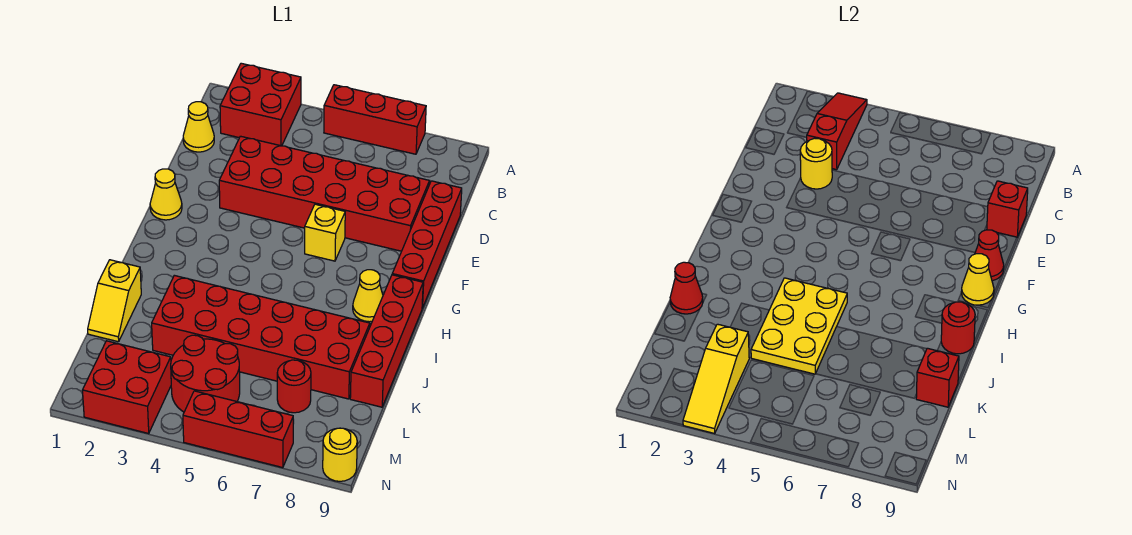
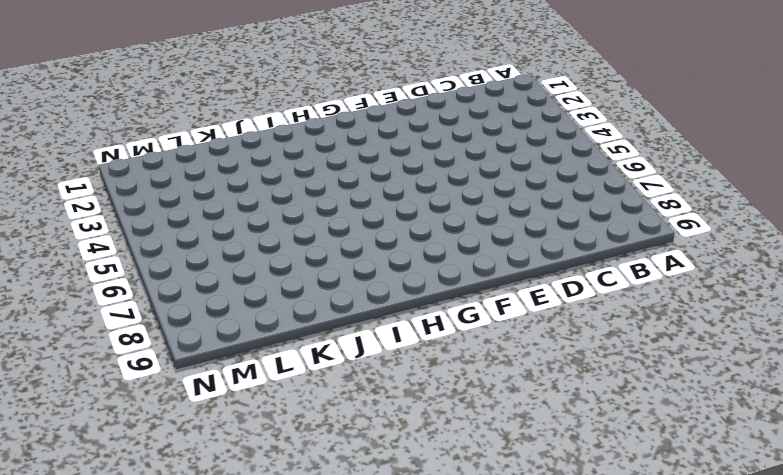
none -> red 2x2 brick [220,63,301,146]
none -> red 1x3 brick [324,85,426,154]
none -> yellow 1x1 cone [183,102,214,152]

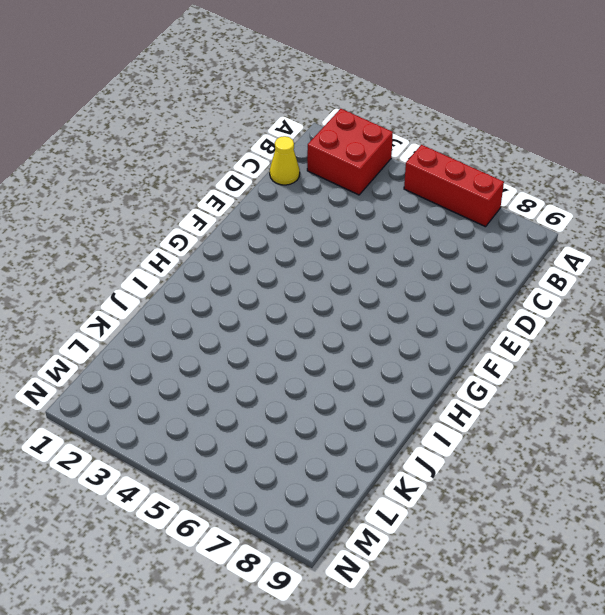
none -> red 2x6 brick [219,136,430,251]
none -> red 1x4 brick [392,181,462,308]
none -> yellow 1x1 cone [150,169,182,220]

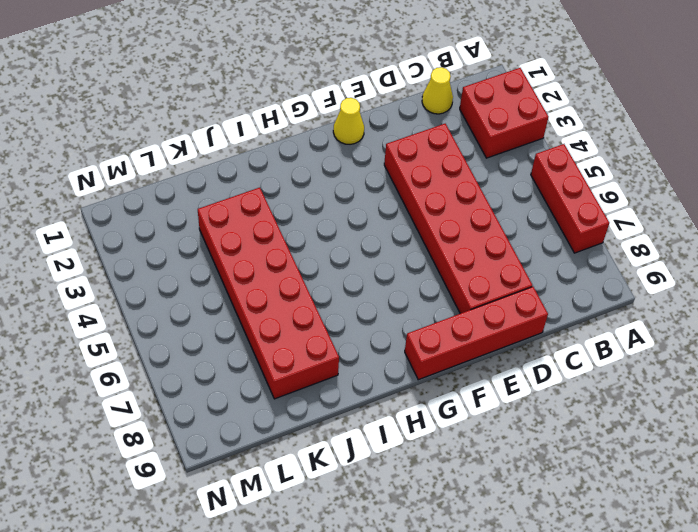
none -> yellow 1x1 brick [305,204,345,261]
none -> yellow 1x1 cone [353,270,383,322]
none -> red 1x4 brick [350,275,423,407]

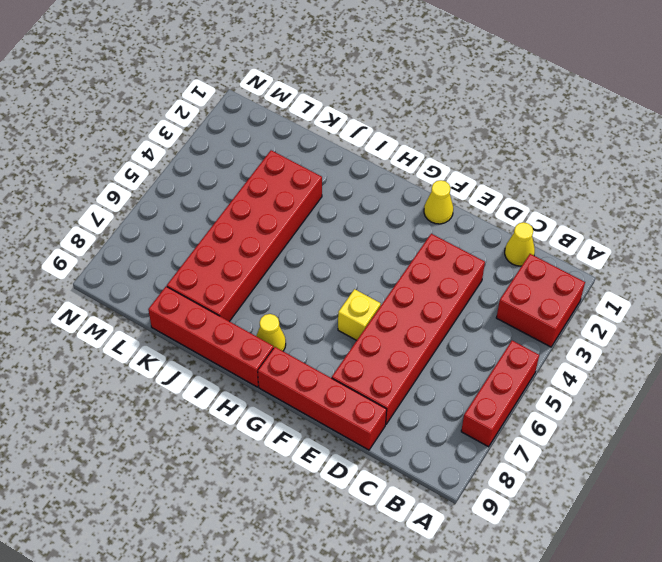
none -> yellow 1x2 slope [88,260,141,342]
none -> red 2x2 round brick [171,335,240,412]
none -> red 1x1 round brick [277,360,311,413]

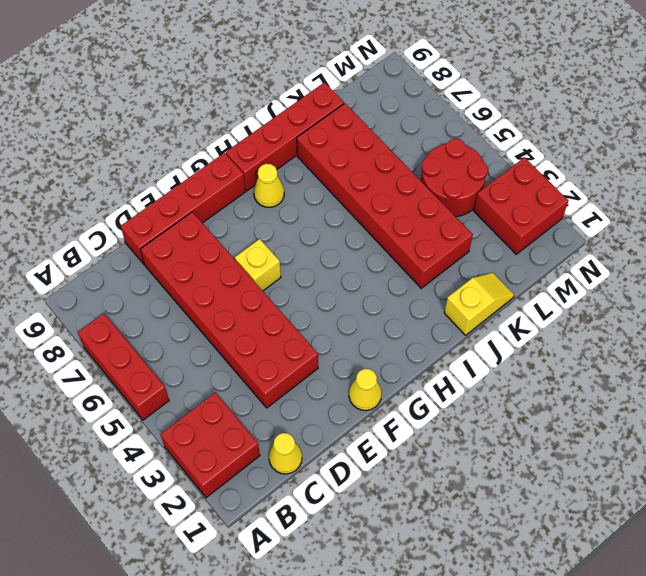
none -> red 1x1 round brick [277,360,311,413]
none -> red 1x3 brick [183,391,293,468]
none -> yellow 1x1 round brick [323,428,357,481]

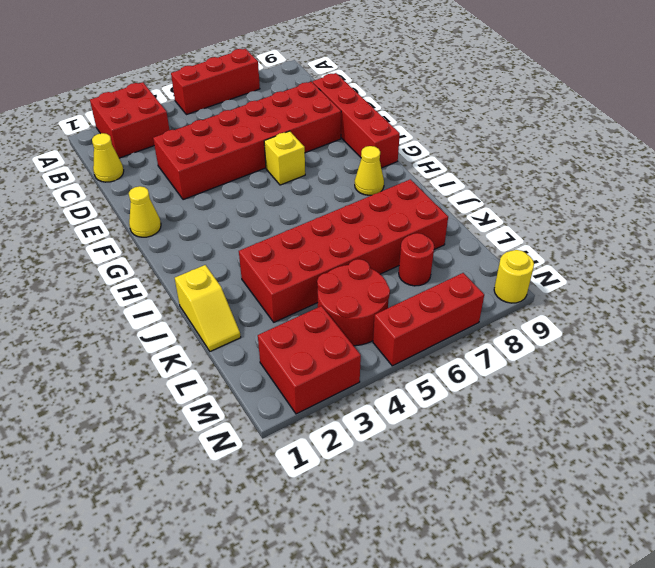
none -> red 1x4 brick [350,275,423,407]
none -> red 1x3 slope [806,93,867,170]
none -> yellow 1x1 round brick [800,138,832,189]

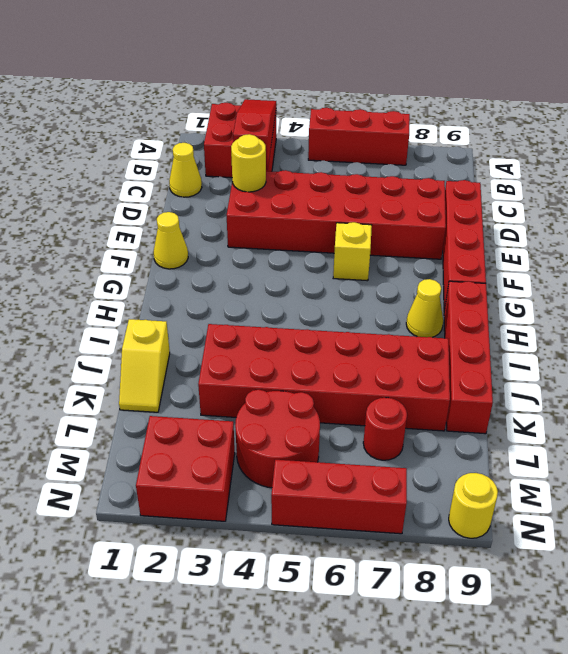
none -> red 1x1 brick [987,181,1028,237]
none -> red 1x1 cone [975,230,1004,281]
none -> yellow 1x1 cone [961,254,994,305]

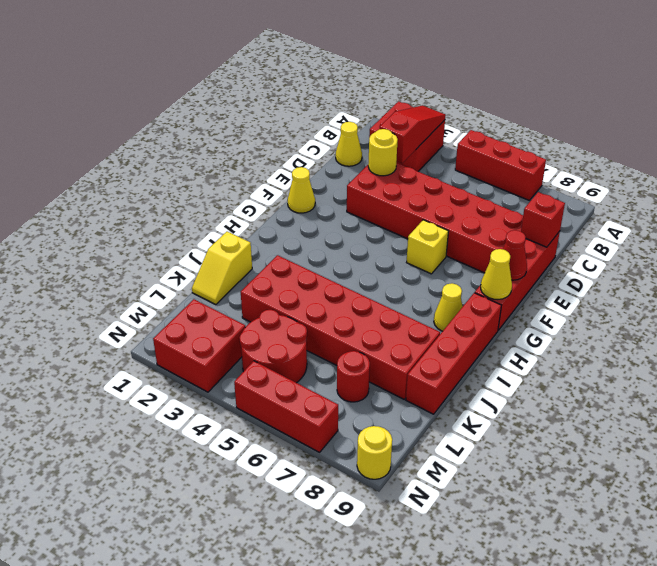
none -> yellow 2x3 plate [751,278,847,374]
none -> red 1x1 round brick [941,302,975,354]
none -> red 1x1 cone [670,262,703,314]

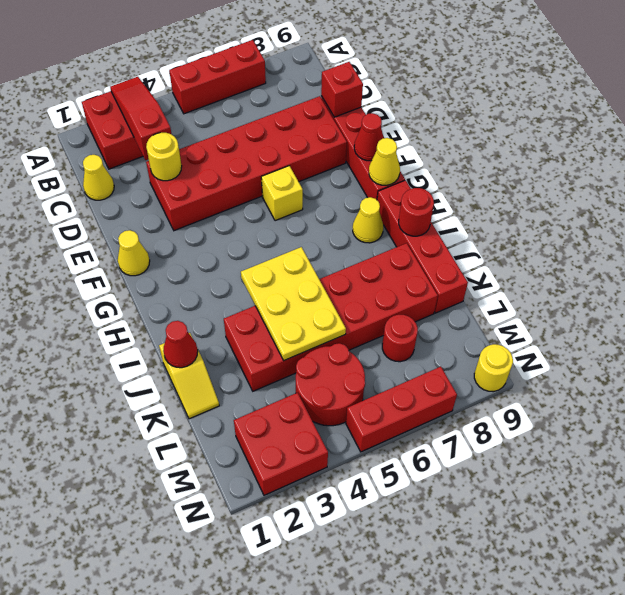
none -> red 1x1 brick [916,348,959,407]
none -> yellow 1x3 slope [683,324,749,433]

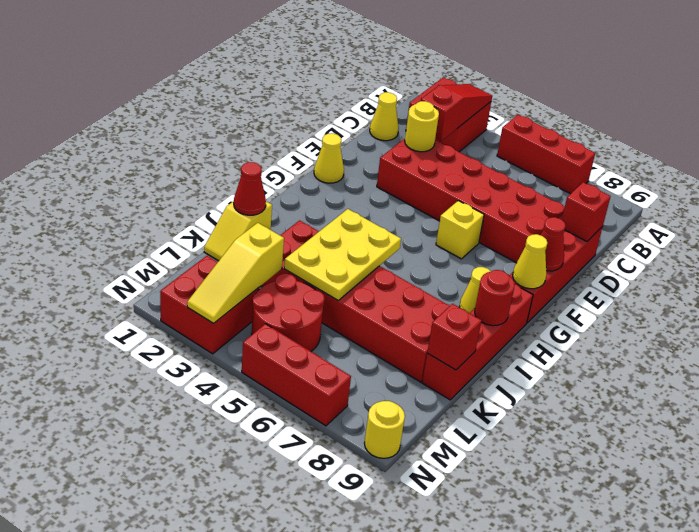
none -> red 1x1 round brick [277,360,311,413]

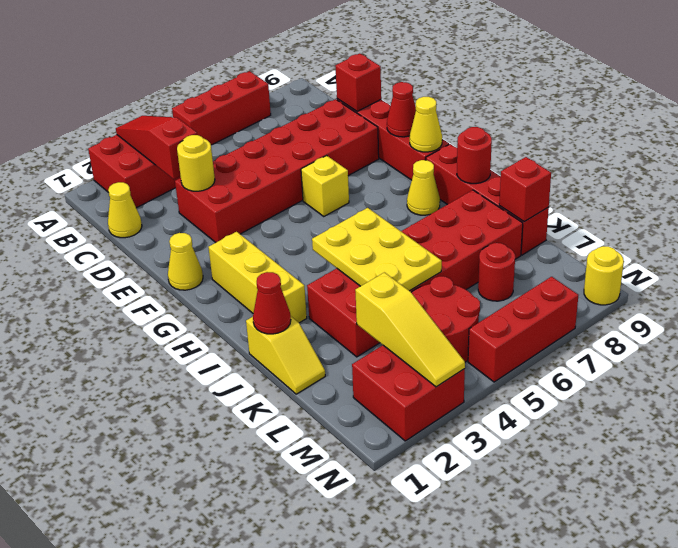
yellow 1x3 brick [208,232,307,323] -> none

